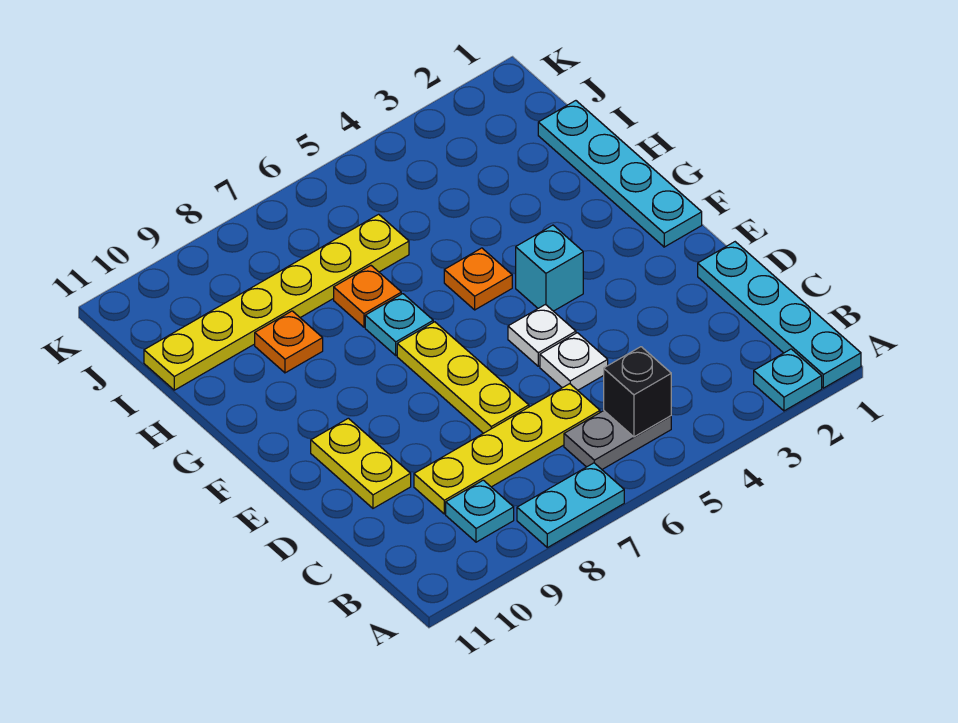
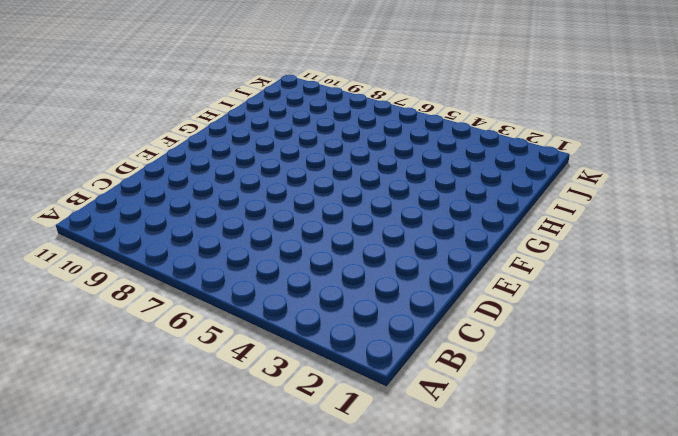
none -> cyan 1x4 plate [698,242,861,388]
none -> cyan 1x1 plate [754,349,822,411]
none -> cyan 1x2 plate [517,463,624,548]

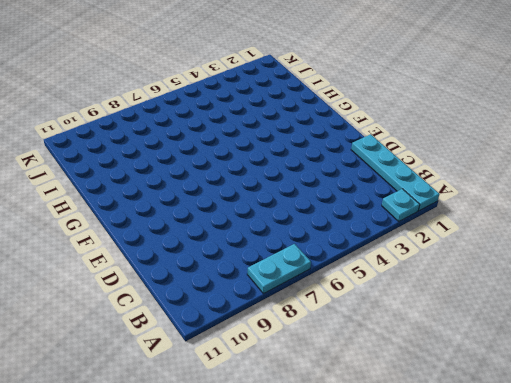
none -> grey 1x2 plate [564,411,671,469]
none -> cyan 1x1 plate [446,480,514,542]
none -> yellow 1x4 plate [414,384,600,514]

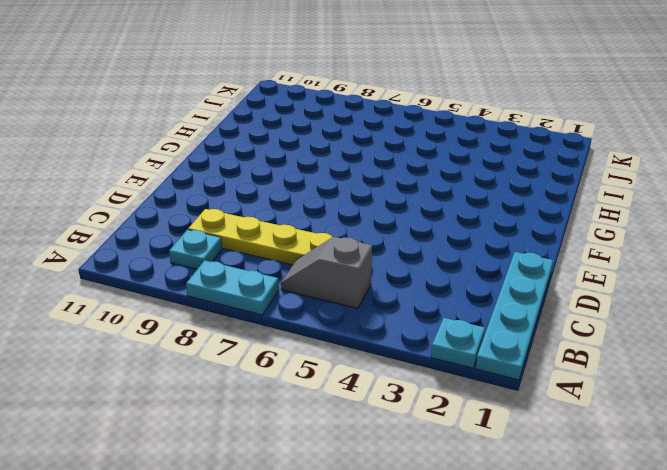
grey 1x2 slope [281,237,372,308] -> grey 1x2 plate [564,411,671,469]
none -> white 1x1 plate [540,333,608,390]
none -> yellow 1x3 plate [397,322,529,433]
none -> yellow 1x2 plate [311,418,411,508]

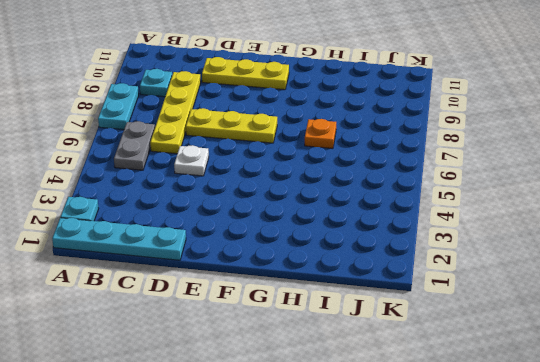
yellow 1x3 plate [202,57,289,90] -> yellow 1x2 plate [311,418,411,508]
none -> white 1x1 plate [508,305,576,366]
none -> cyan 1x4 plate [538,101,702,247]
none -> cyan 1x1 brick [516,225,583,311]

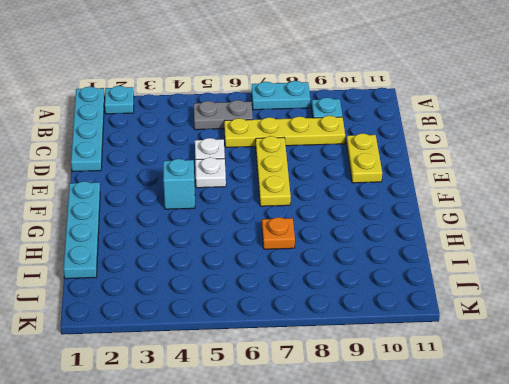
none -> orange 1x1 plate [444,248,512,310]
none -> cyan 1x1 plate [365,294,433,355]
none -> orange 1x1 plate [255,311,323,373]

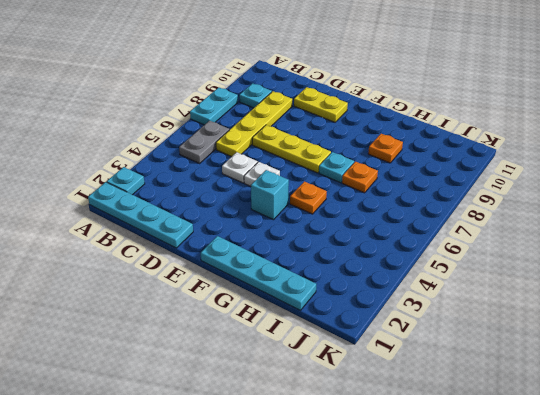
none -> yellow 1x6 plate [144,214,409,390]
none -> black 1x1 brick [604,347,671,437]

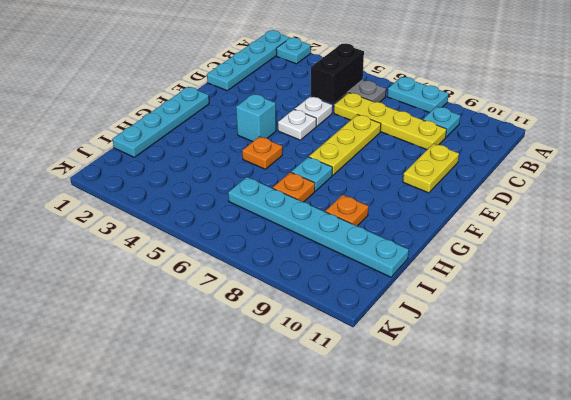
black 1x2 brick [311,44,364,104] -> black 1x1 brick [604,347,671,437]
cyan 1x6 plate [228,177,409,277] -> yellow 1x6 plate [144,214,409,390]

